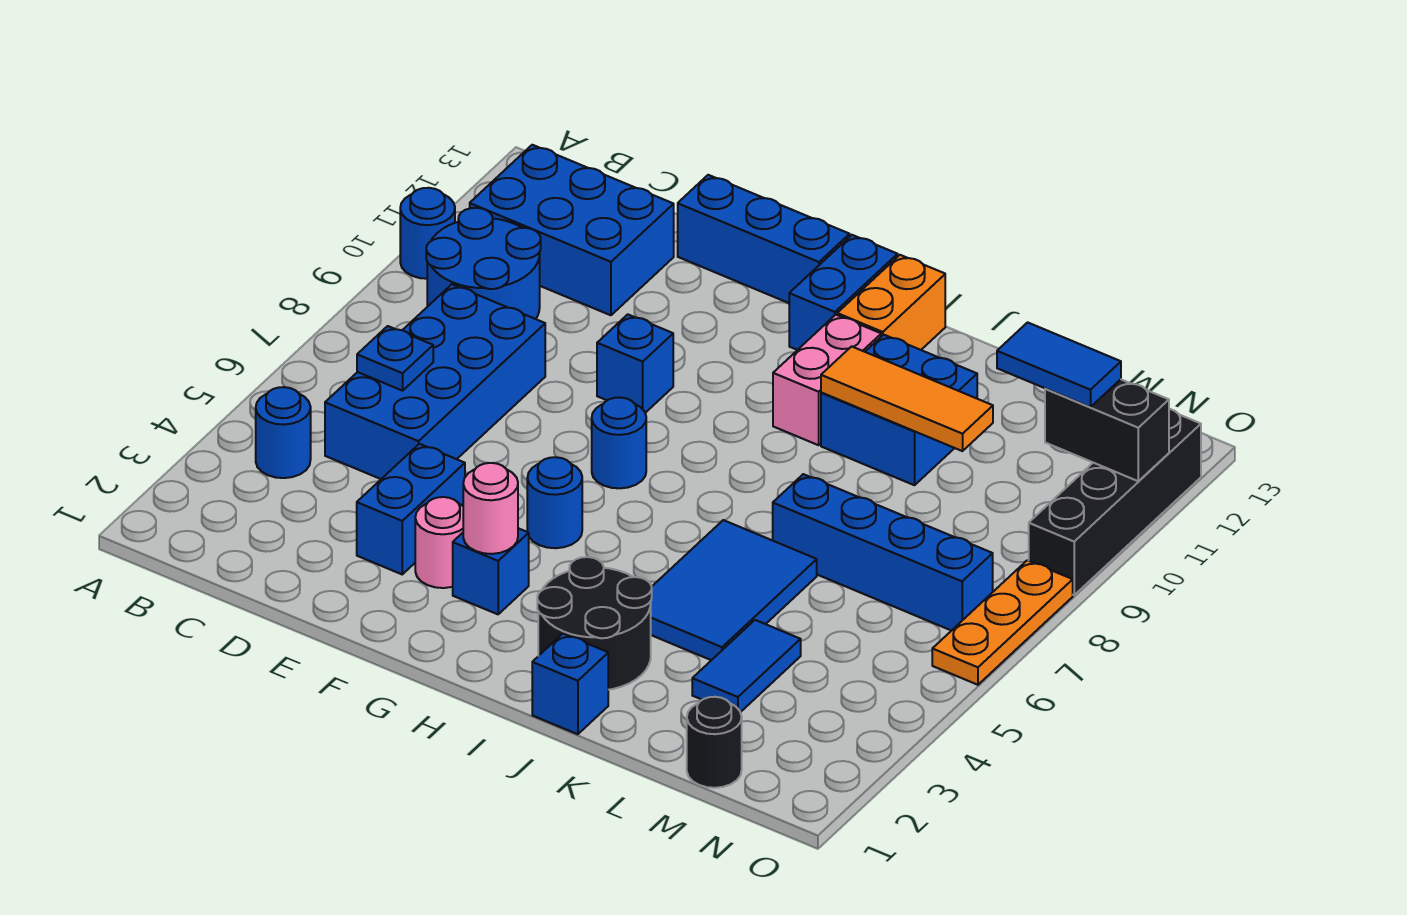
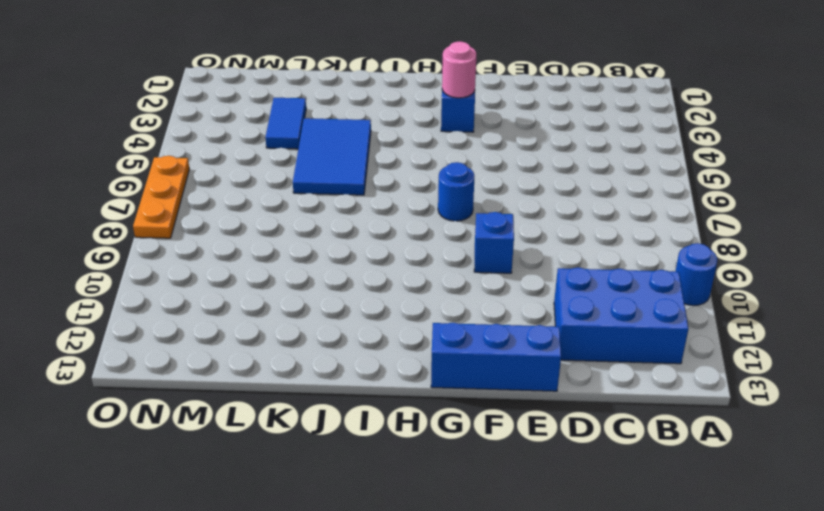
none -> blue 1x1 round brick [256,387,311,478]
none -> blue 2x2 round brick [426,208,541,319]
none -> blue 2x4 brick [325,284,545,479]

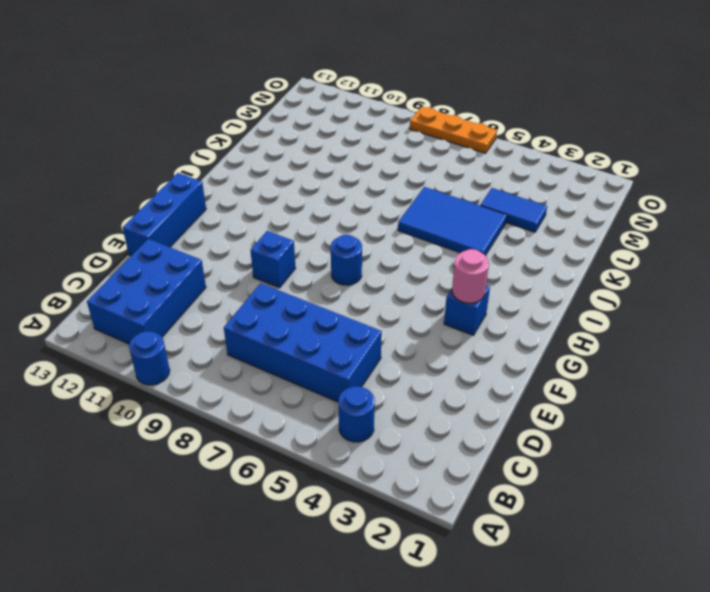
none -> blue 2x2 round brick [426,208,541,319]
none -> blue 1x2 brick [357,444,465,574]
none -> pink 1x1 round brick [415,497,463,588]

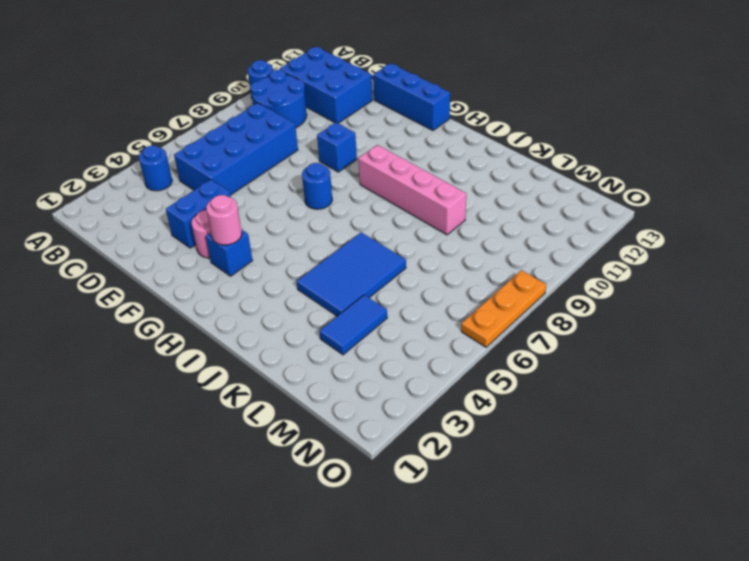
pink 1x4 brick [359,145,466,235] -> none
none -> blue 1x1 round brick [527,457,582,548]
none -> blue 1x2 brick [789,235,898,350]
none -> black 2x2 round brick [537,557,652,690]

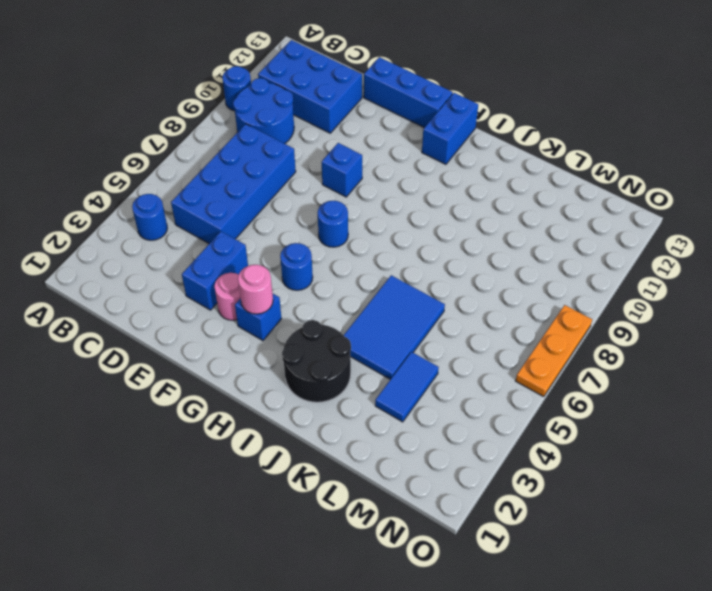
none -> pink 1x2 brick [773,315,881,445]
none -> orange 1x2 brick [837,255,945,350]
none -> blue 1x1 brick [532,634,608,734]

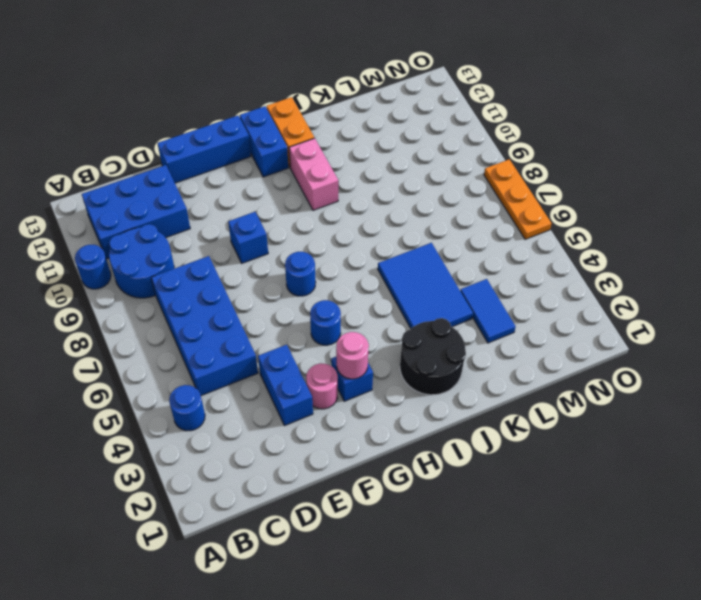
none -> blue 1x1 brick [532,634,608,734]
none -> blue 2x2 brick [821,335,977,485]
none -> blue 1x4 brick [773,474,993,631]

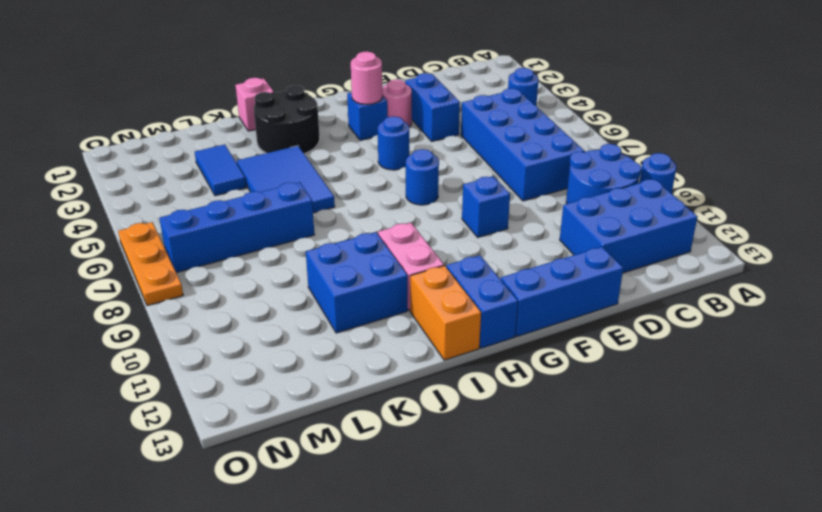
pink 1x1 brick [235,78,274,131] -> blue 1x1 brick [532,634,608,734]
none -> black 1x1 round brick [687,697,742,788]
none -> black 1x4 brick [1028,409,1201,595]
none -> blue 1x1 plate [357,326,433,391]

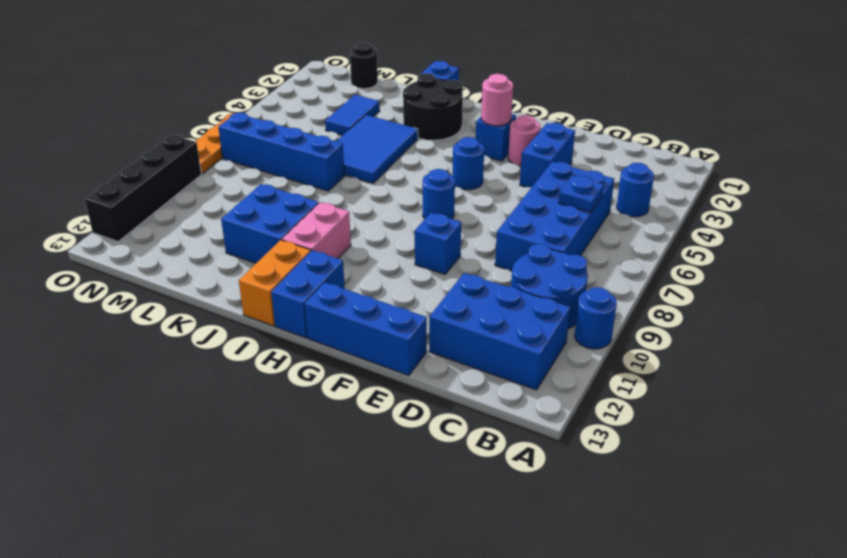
none -> orange 1x3 tile [821,346,993,451]
none -> black 1x2 brick [1045,379,1169,481]
none -> blue 1x2 tile [997,322,1121,407]

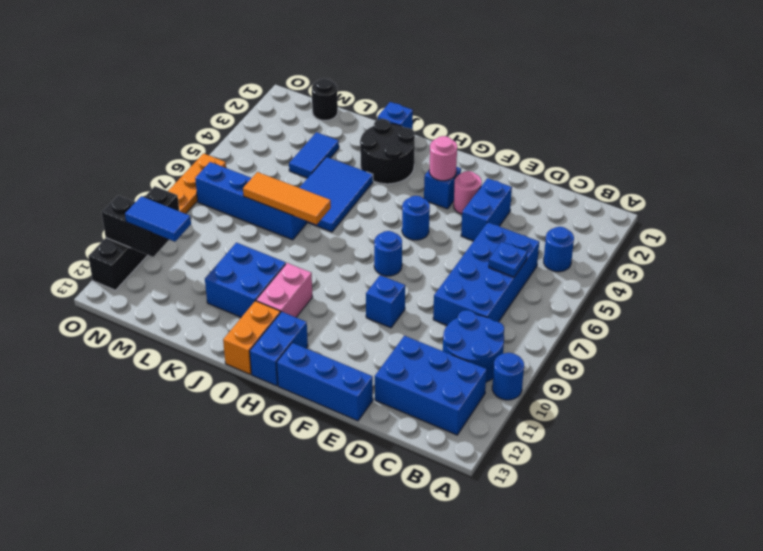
orange 1x3 tile [243,172,331,225] -> orange 1x3 tile moved to [821,346,993,451]

